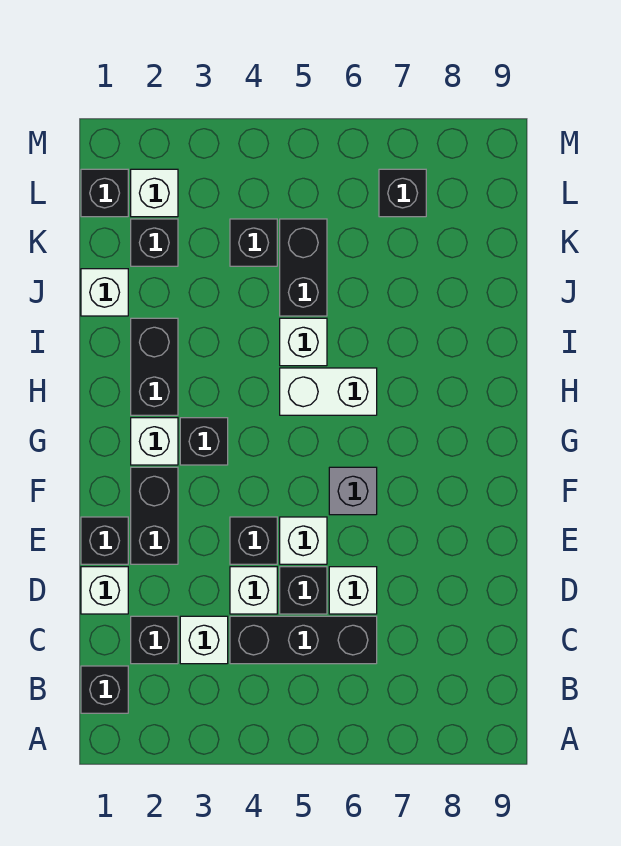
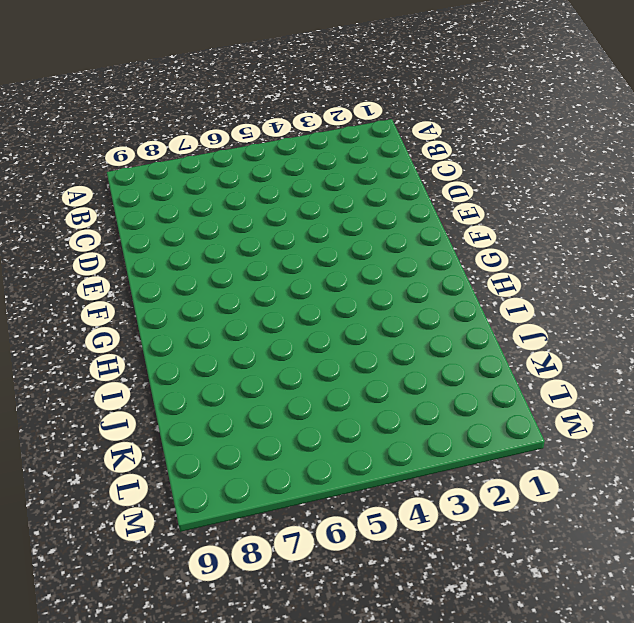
none -> black 1x1 brick [81,666,128,713]
none -> black 1x1 brick [131,616,178,664]
none -> white 1x1 brick [180,616,228,664]

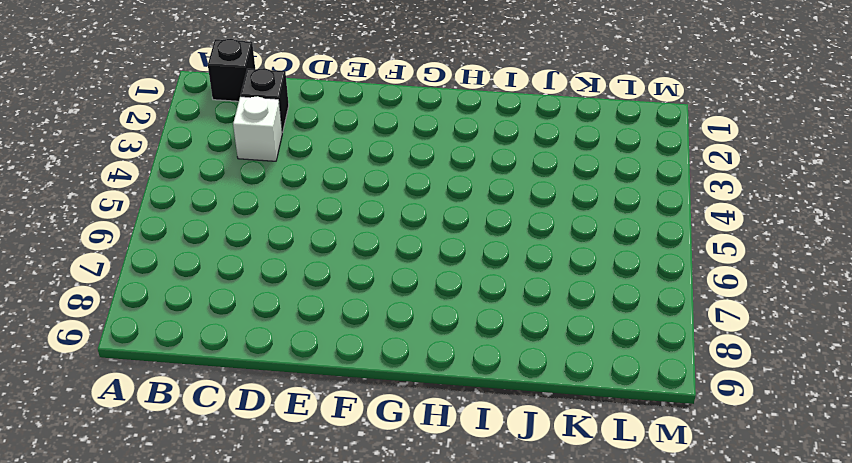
none -> black 1x3 brick [230,616,377,664]
none -> white 1x1 brick [81,567,128,614]
none -> white 1x1 brick [230,567,277,614]

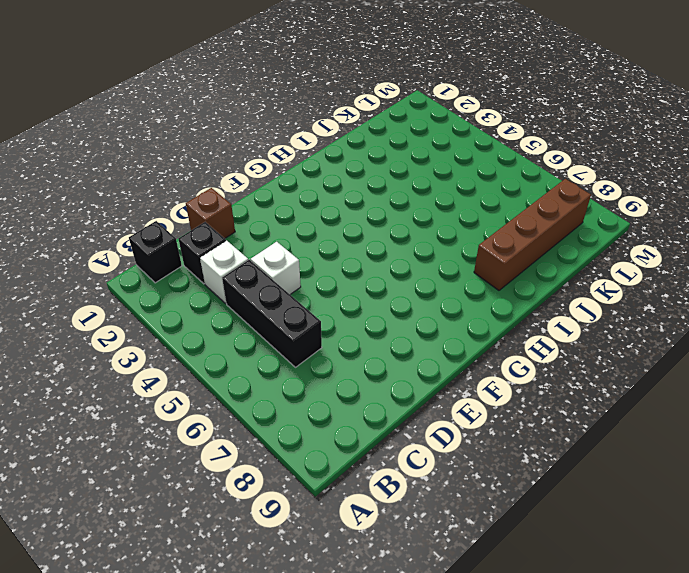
brown 1x1 brick [186,188,235,238] -> white 1x1 brick [81,567,128,614]
brown 1x4 brick [474,179,591,290] -> none
none -> black 1x1 brick [280,567,327,614]
none -> white 1x1 brick [329,567,377,614]
none -> black 1x1 brick [81,517,128,564]

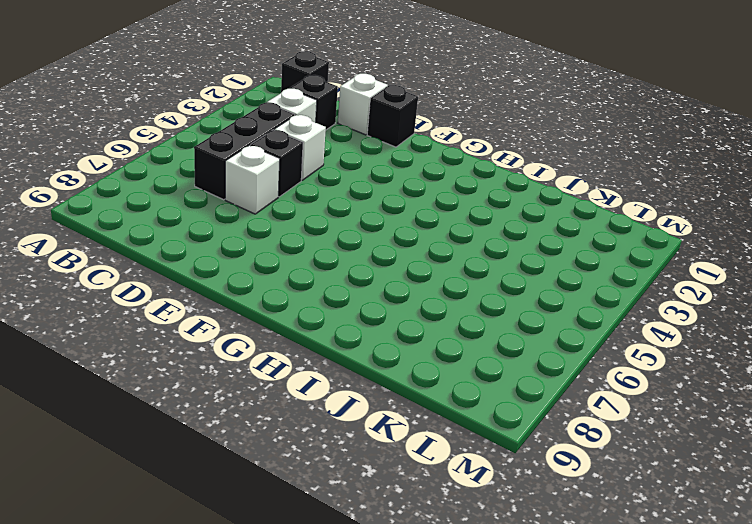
none -> black 1x2 brick [131,467,178,564]
none -> black 1x1 brick [230,517,277,564]
none -> white 1x1 brick [280,517,327,564]

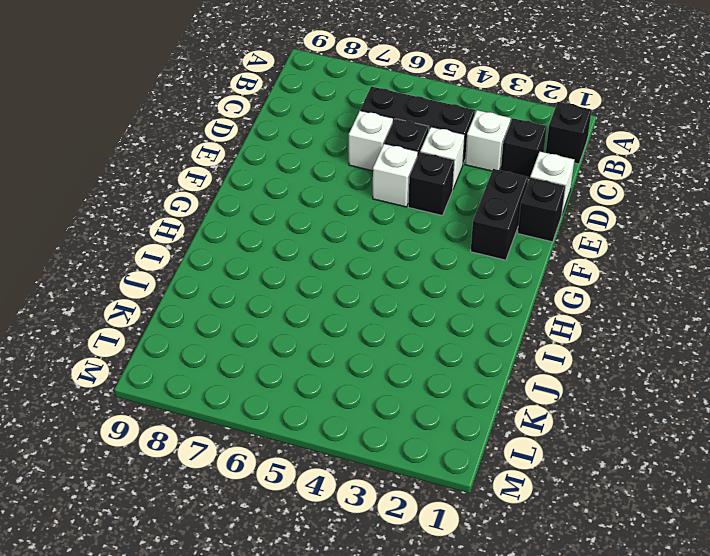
none -> grey 1x1 brick [329,467,377,515]
none -> white 1x1 brick [131,418,178,465]
none -> black 1x1 brick [180,418,228,465]

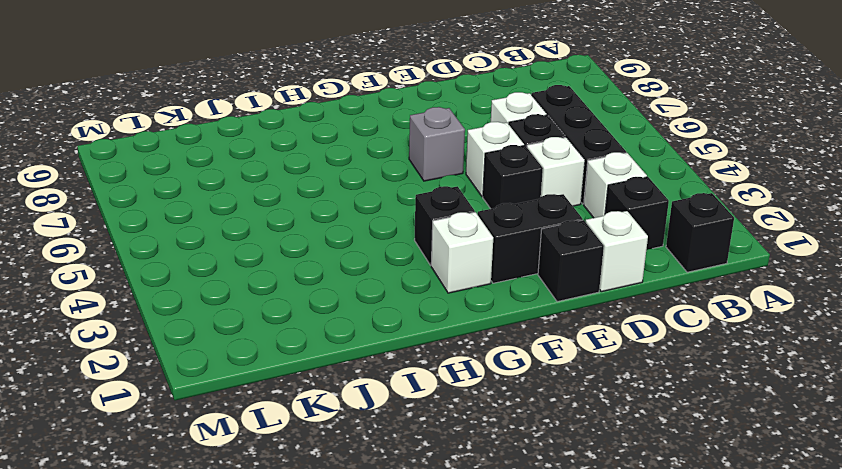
none -> black 1x2 brick [131,318,178,415]
none -> white 1x2 brick [280,368,377,415]
none -> white 1x1 brick [280,318,327,366]

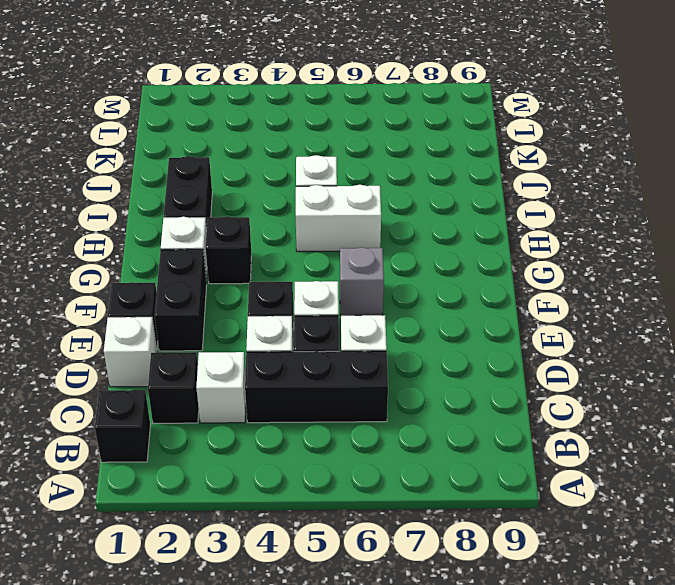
none -> white 1x1 brick [81,269,128,316]
none -> black 1x2 brick [280,219,327,316]
none -> black 1x1 brick [131,219,178,266]

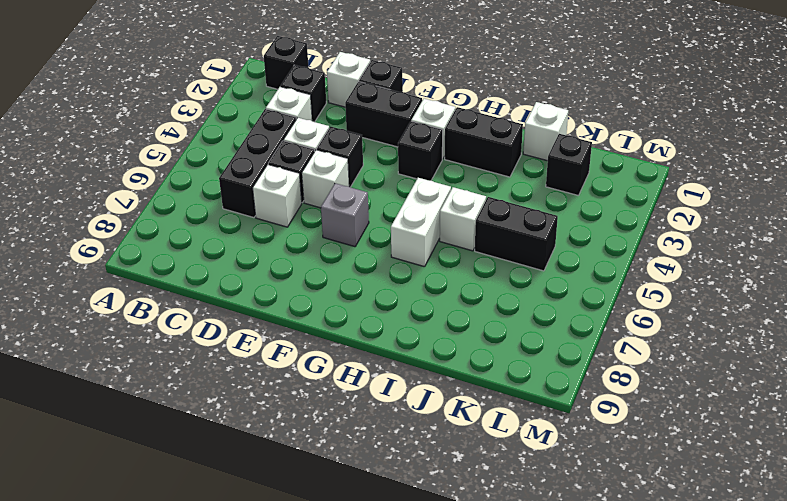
none -> black 1x1 brick [230,219,277,266]
none -> black 1x1 brick [81,169,128,217]
none -> white 1x1 brick [131,169,178,217]

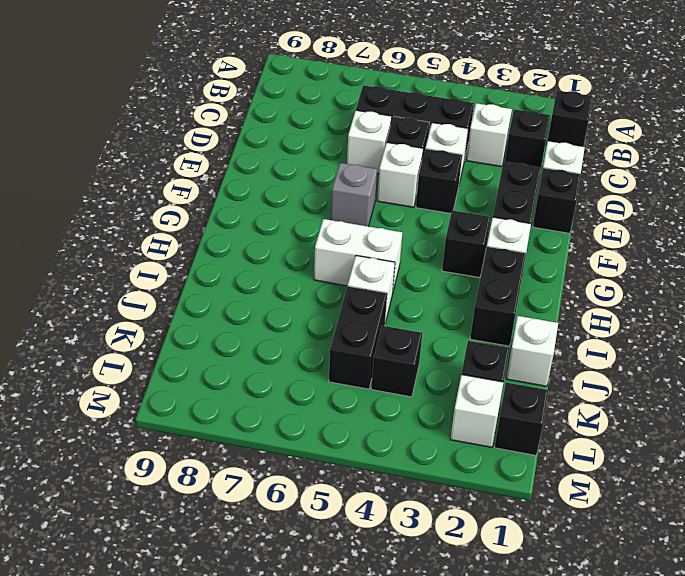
none -> black 1x1 brick [379,169,426,217]

